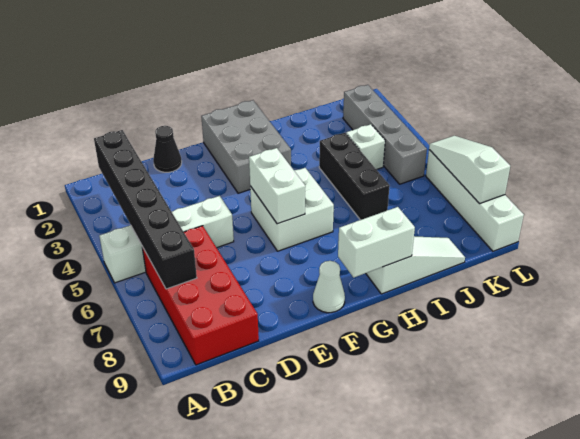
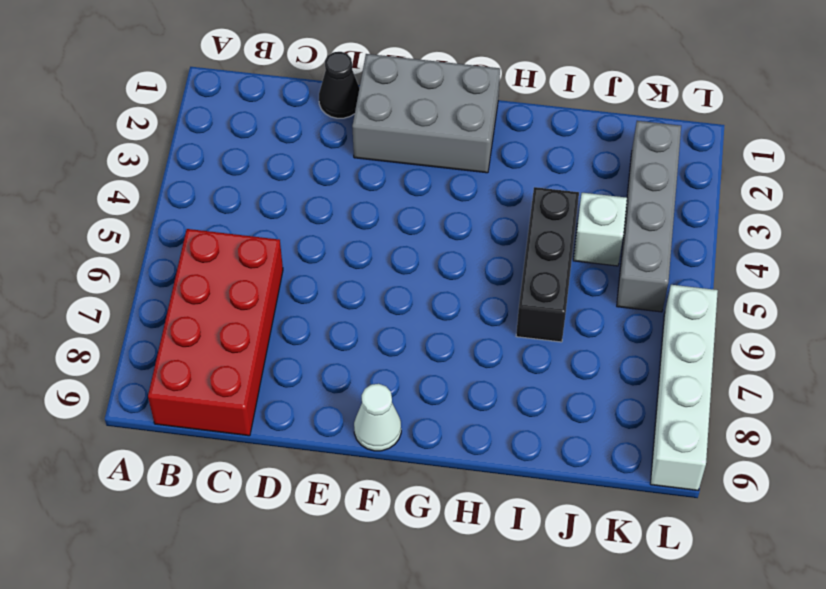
grey 2x3 brick [352,54,500,173] -> grey 2x3 brick turned to [201,100,291,193]
none -> white 1x4 brick [100,196,234,283]
none -> white 2x2 brick [250,168,334,251]
none -> white 1x3 slope [366,236,465,294]

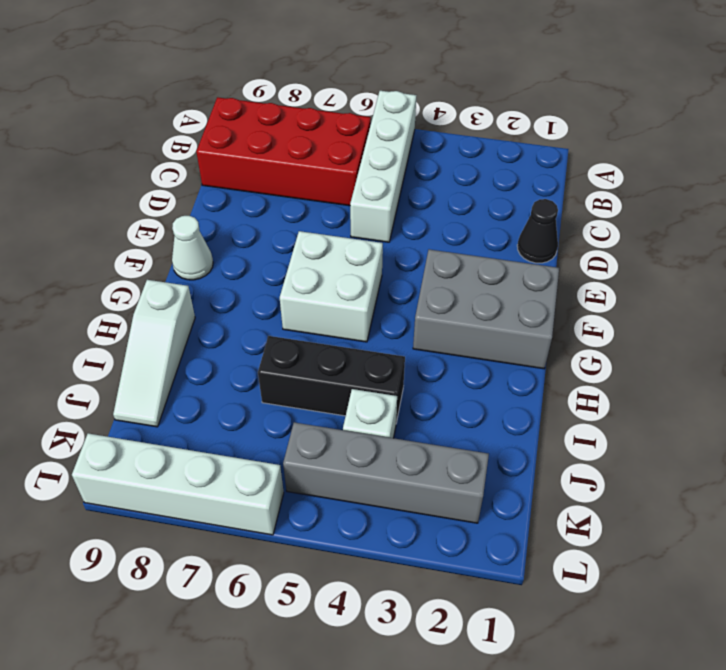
none -> black 1x6 brick [94,130,197,289]
none -> white 1x2 brick [249,148,305,224]
none -> white 1x2 brick [338,207,415,277]

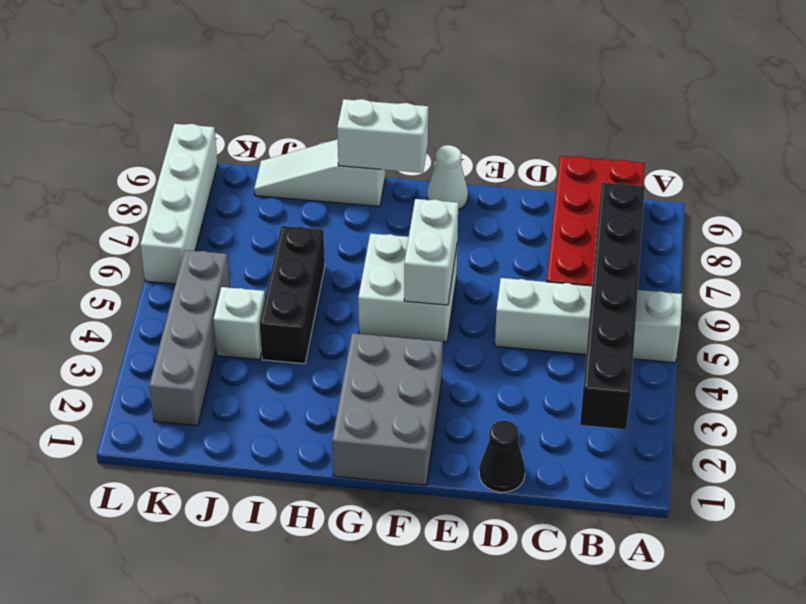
none -> white 1x3 slope [429,136,510,204]

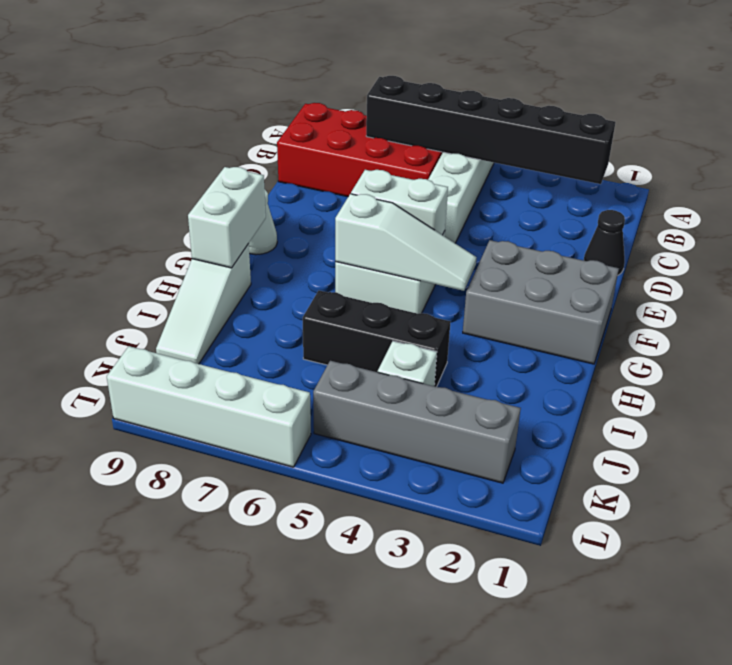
white 1x3 slope [335,194,476,291] -> white 1x3 slope moved to [429,136,510,204]

